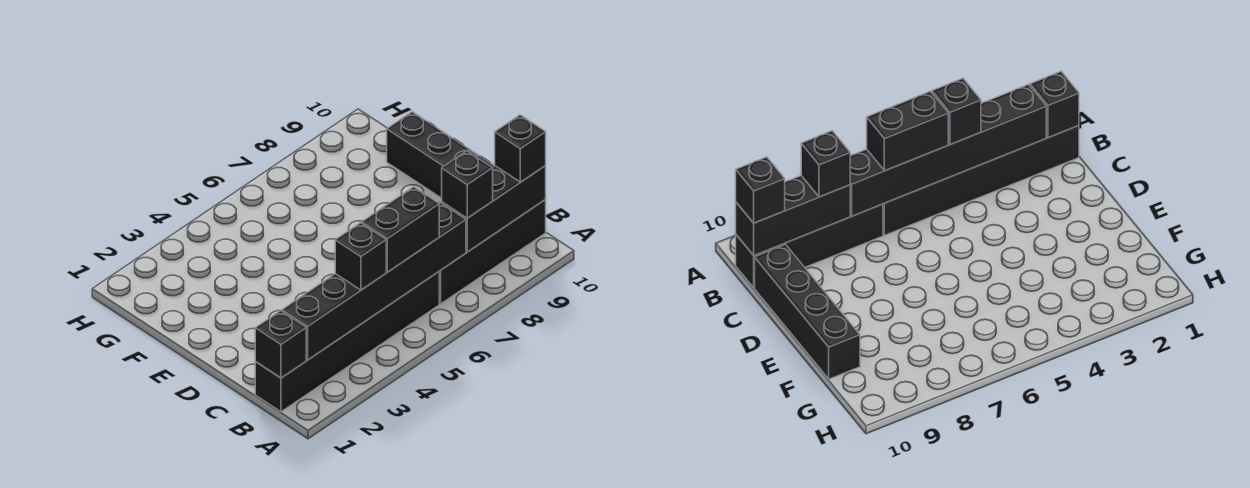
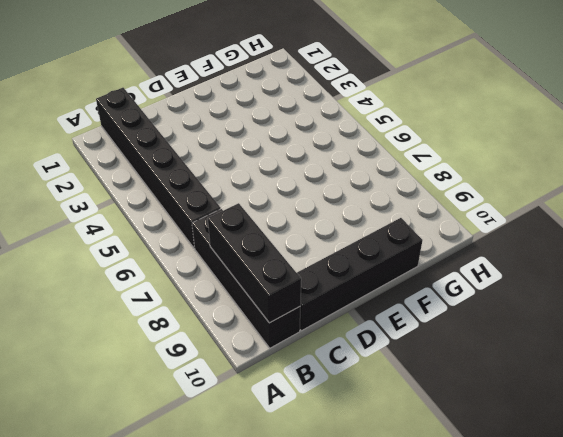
none -> black 1x1 brick [255,311,306,378]
none -> black 1x6 brick [282,203,466,360]

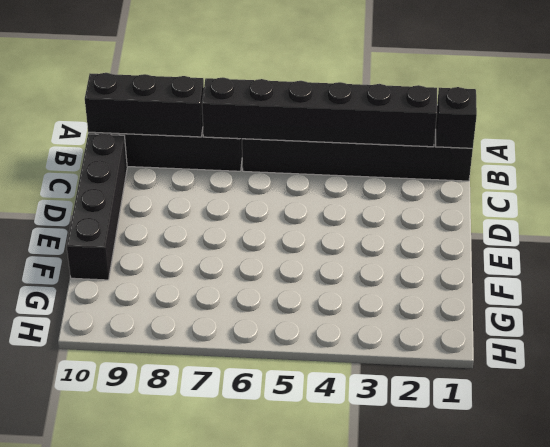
none -> black 1x1 brick [335,223,386,290]
none -> black 1x2 brick [362,187,439,272]

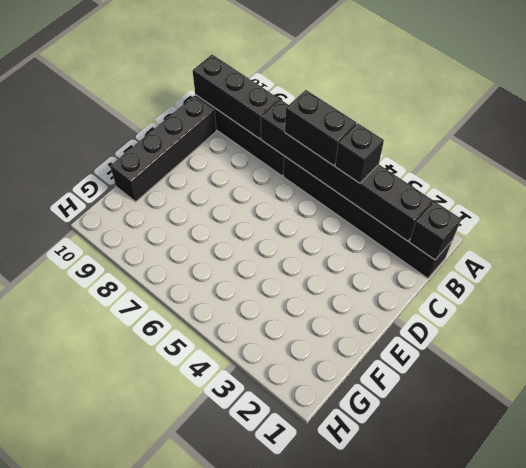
none -> black 1x1 brick [442,151,493,218]
none -> black 1x1 brick [495,115,546,182]

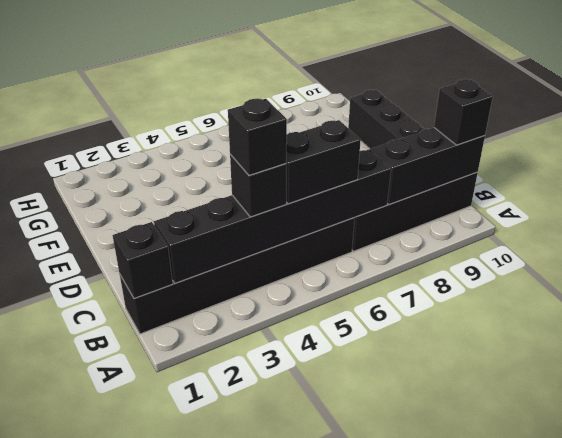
black 1x1 brick [228,99,287,175] -> black 1x1 brick moved to [442,151,493,218]

